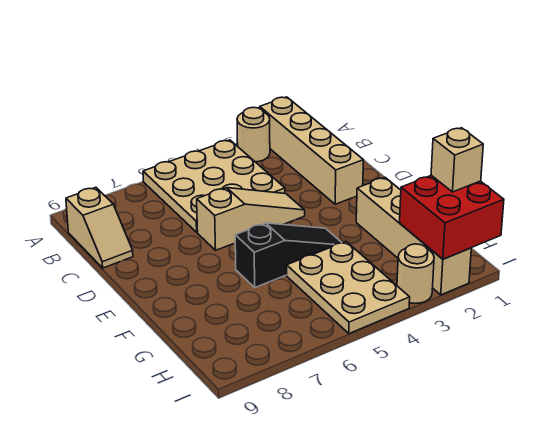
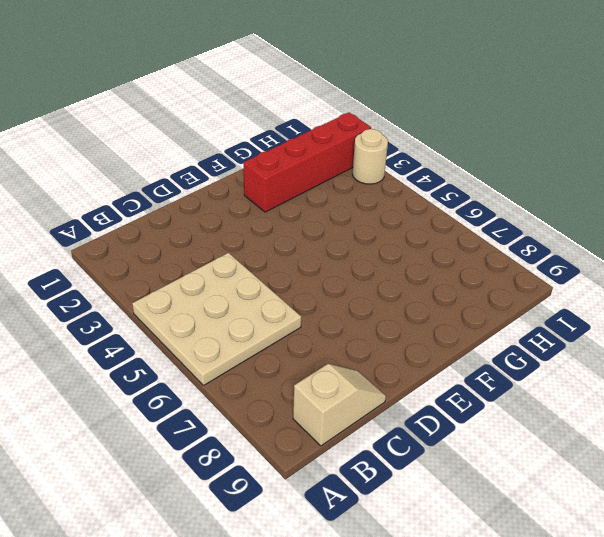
red 1x4 brick [244,113,371,212] -> tan 1x4 brick [356,178,471,295]
none -> tan 1x4 brick [260,97,364,204]
none -> tan 1x1 round brick [237,107,270,162]

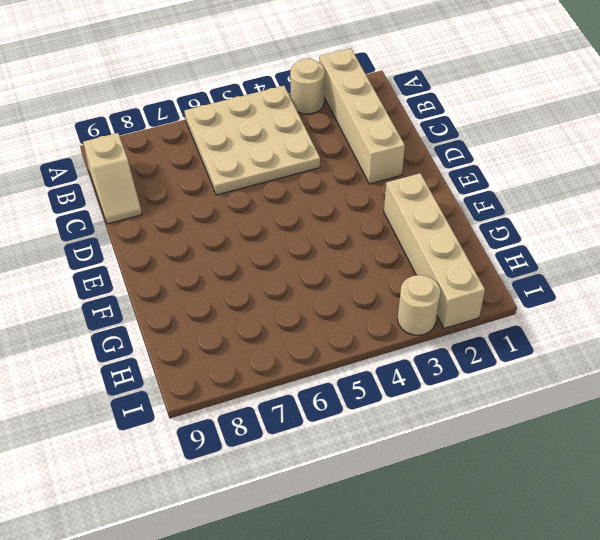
none -> tan 1x3 slope [197,188,305,250]
none -> black 1x3 slope [235,223,342,287]

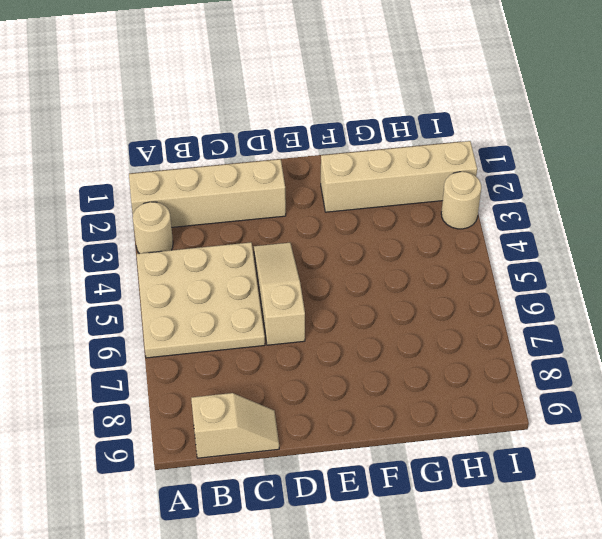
none -> black 1x3 slope [235,223,342,287]
none -> tan 2x3 plate [287,242,410,334]

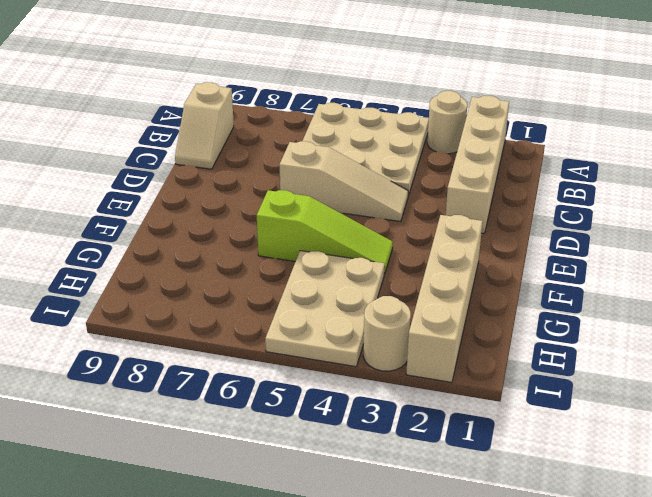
lime 1x3 slope [257,190,393,275] -> black 1x3 slope [235,223,342,287]
none -> red 2x2 brick [400,175,504,259]
none -> tan 1x1 brick [431,128,483,192]

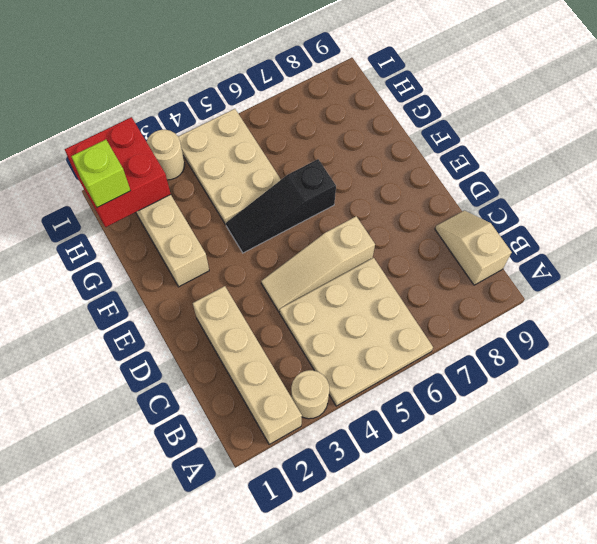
lime 1x1 brick [71,140,131,207] -> tan 1x1 brick [431,128,483,192]

